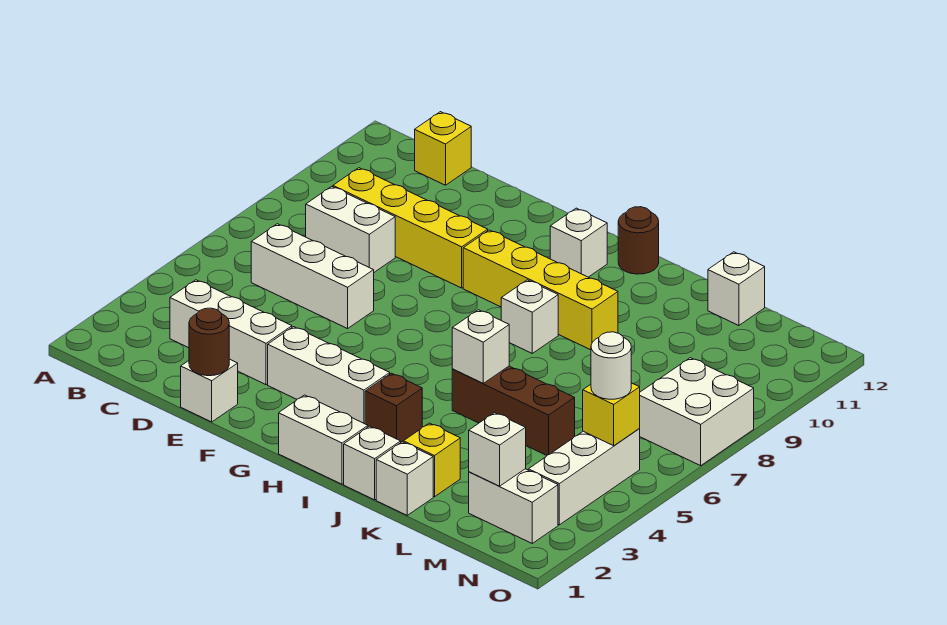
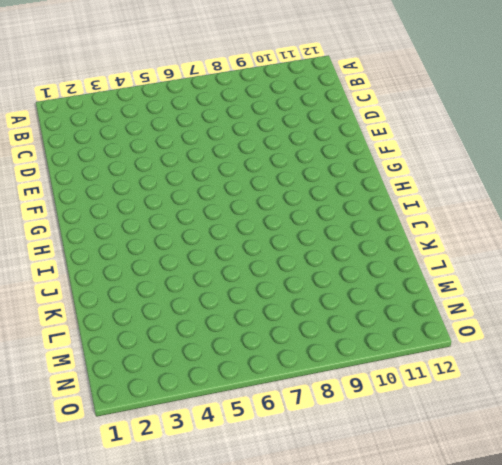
none -> white 1x3 brick [170,280,292,385]
none -> white 1x3 brick [251,224,374,329]
none -> white 1x2 brick [306,186,395,272]

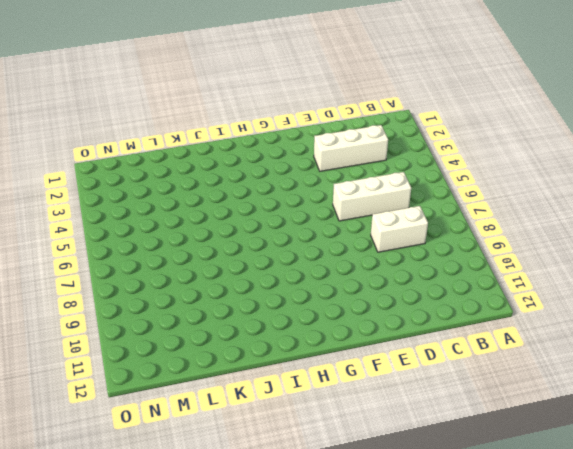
none -> yellow 1x4 brick [333,168,488,288]
none -> yellow 1x1 brick [415,112,471,185]
none -> white 1x1 brick [181,359,238,422]

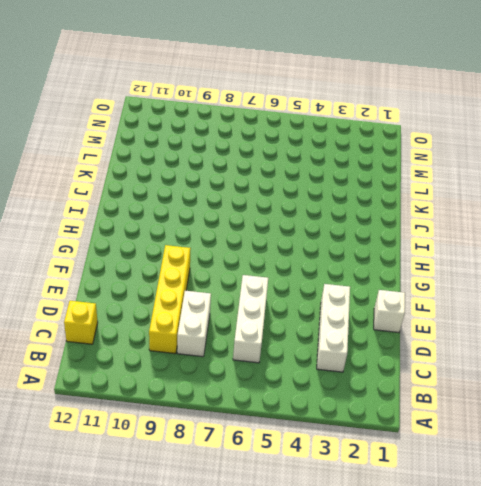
none -> white 1x3 brick [268,327,390,424]
none -> yellow 1x4 brick [463,230,618,350]
none -> white 1x2 brick [279,395,368,484]

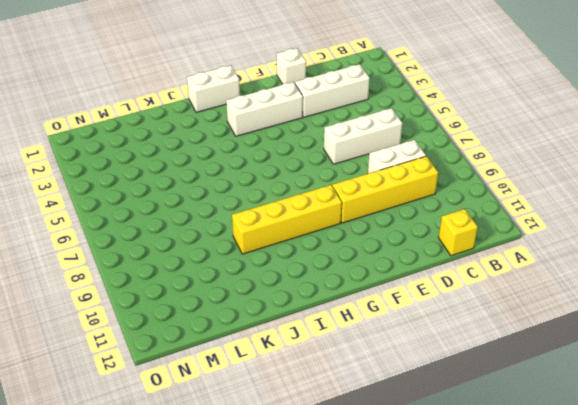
none -> white 1x1 brick [550,208,607,277]
none -> brown 1x1 brick [365,373,422,442]
none -> white 1x1 brick [501,280,558,353]

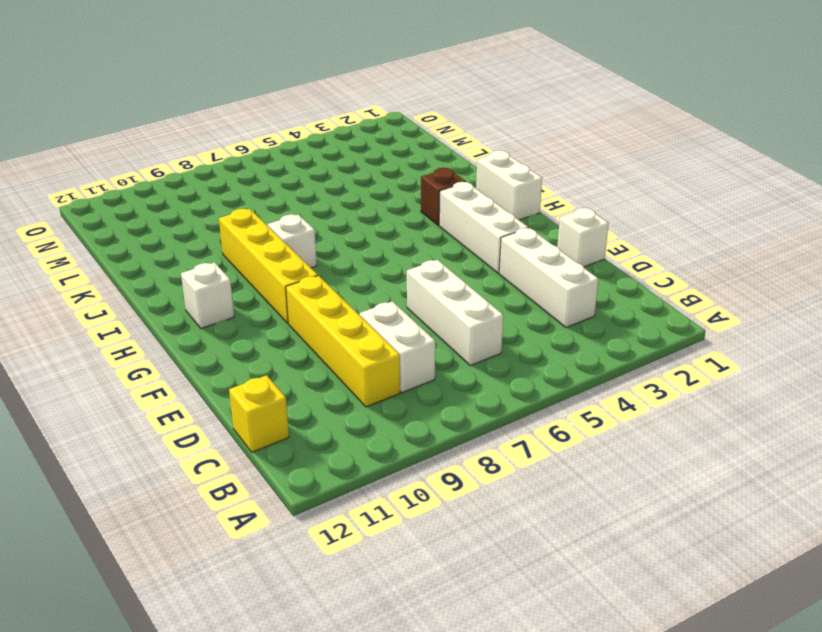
none -> brown 1x1 round brick [618,207,659,274]
none -> white 1x1 brick [344,426,401,500]
none -> brown 1x3 brick [452,366,575,455]

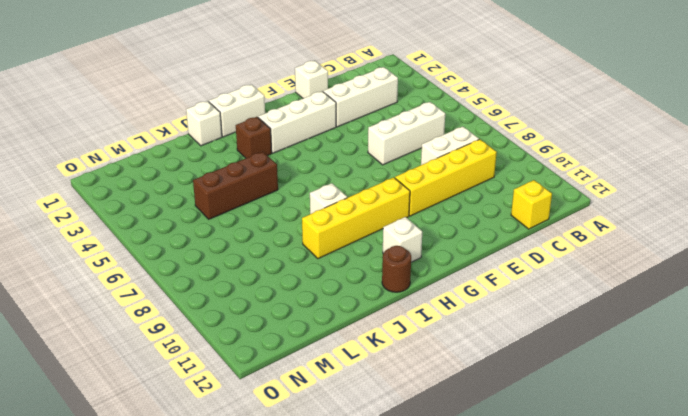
none -> white 1x1 brick [376,442,433,515]
none -> yellow 1x1 brick [403,423,460,497]
none -> white 1x1 brick [708,252,765,326]

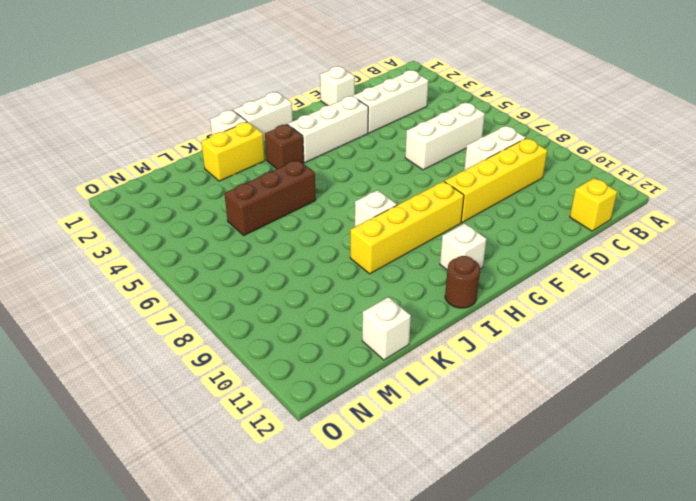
yellow 1x2 brick [201,122,265,181] -> yellow 1x1 brick [403,423,460,497]
none -> white 1x1 brick [376,442,433,515]
none -> white 1x2 brick [469,469,558,543]
none -> white 1x3 brick [528,429,640,525]

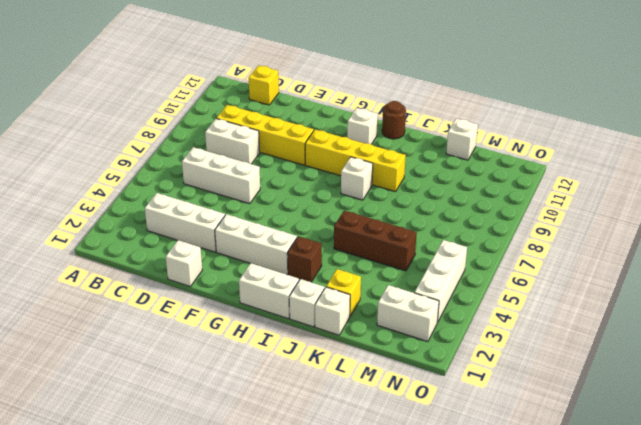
none -> white 2x2 brick [639,358,754,466]
none -> brown 1x1 round brick [189,308,229,376]
none -> white 1x1 brick [452,310,509,383]

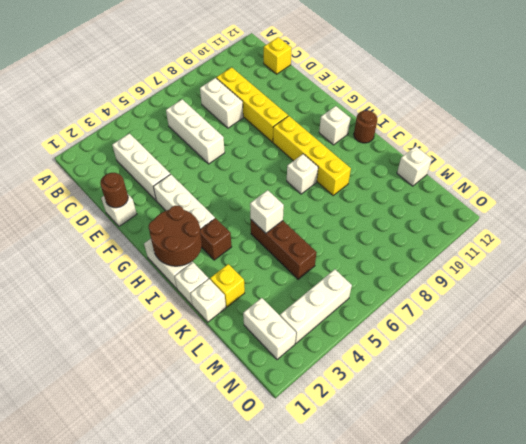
brown 2x2 round brick [148,206,202,266] -> none
none -> white 2x2 brick [639,358,754,466]
none -> white 1x1 brick [469,413,526,486]
none -> yellow 1x1 brick [583,383,640,446]

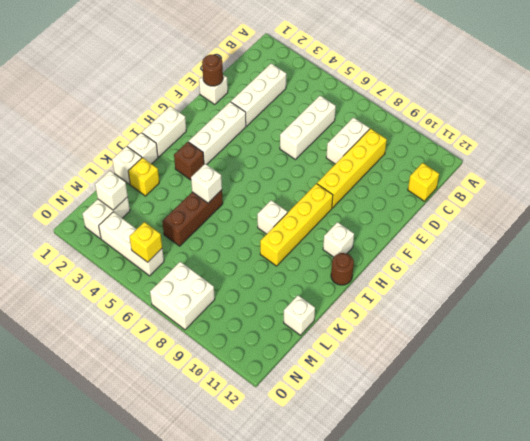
none -> white 1x1 round brick [591,332,631,399]

